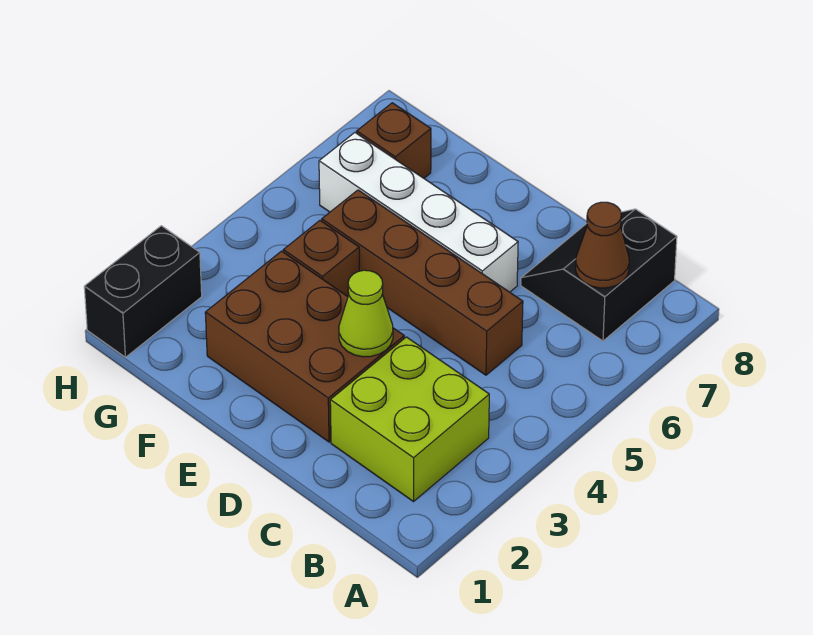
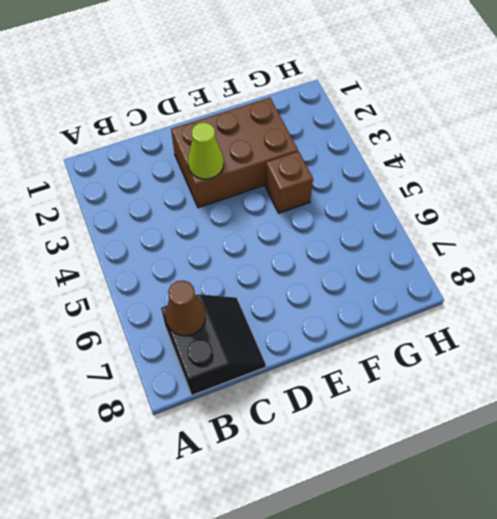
none -> lime 2x2 brick [330,337,489,502]
none -> brown 1x4 brick [322,190,523,375]

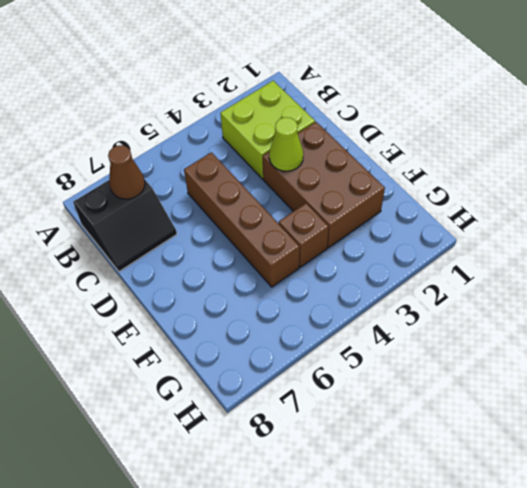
none -> white 1x4 brick [319,133,518,292]
none -> brown 1x1 brick [357,103,431,178]

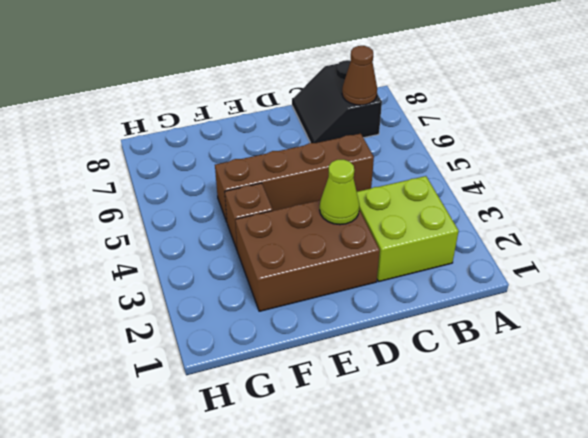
none -> white 1x4 brick [319,133,518,292]
none -> brown 1x1 brick [357,103,431,178]

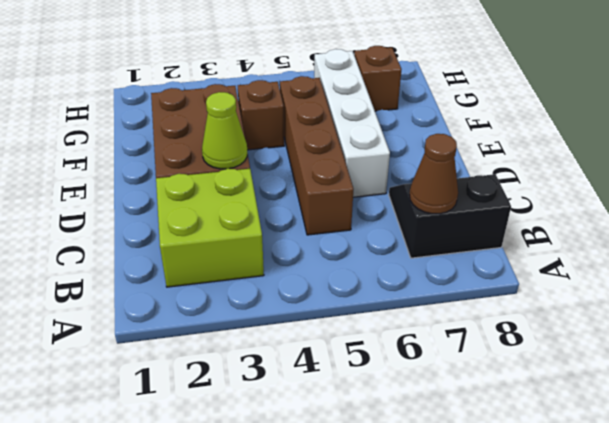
none -> black 1x2 brick [84,226,202,357]

